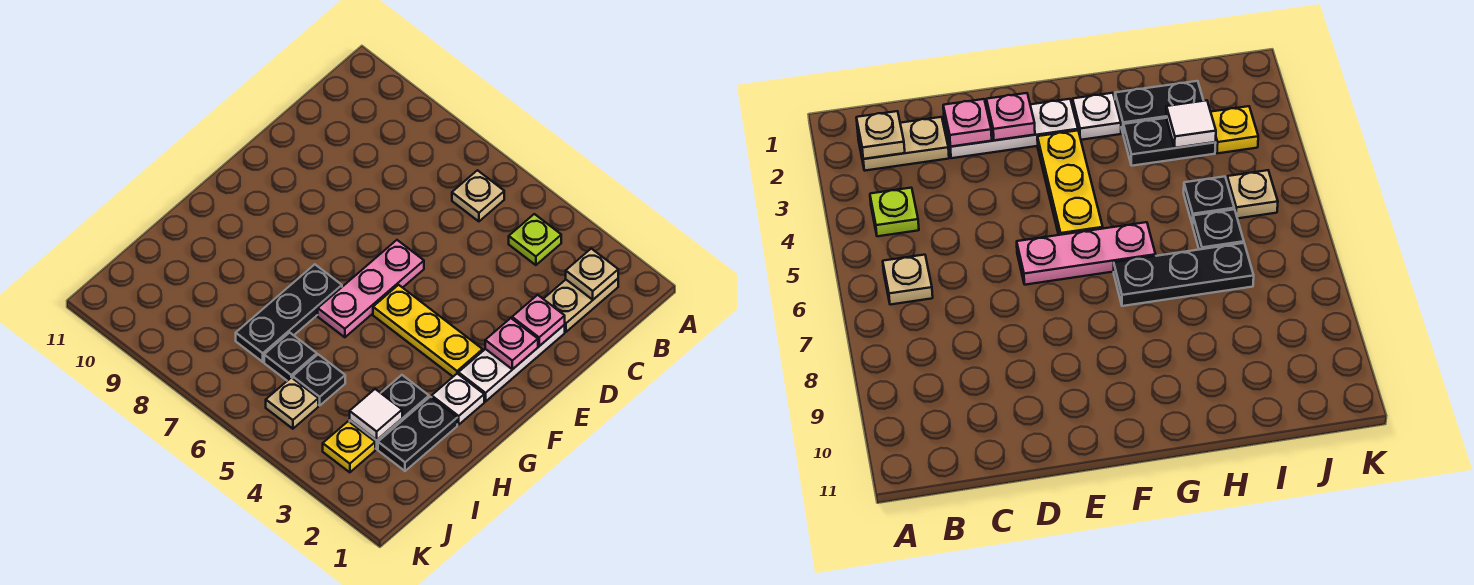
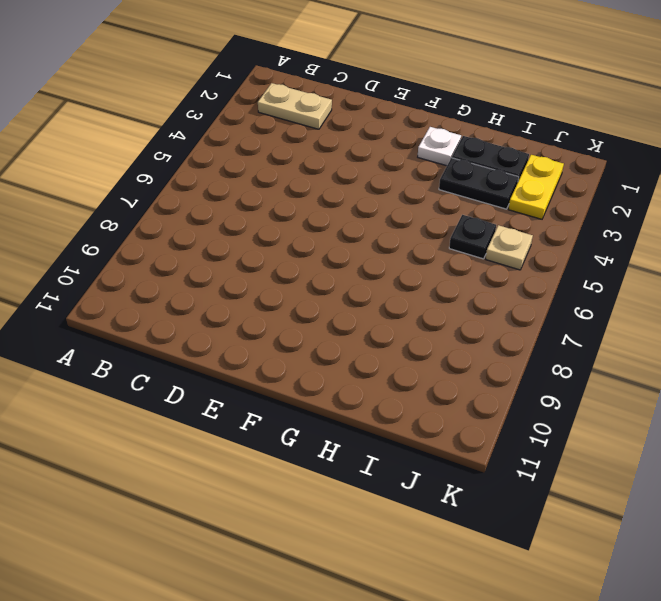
yellow 1x2 plate [508,155,564,219] -> yellow 1x1 plate [323,421,375,472]
none -> lime 1x1 plate [509,214,561,265]
none -> tan 1x1 plate [452,170,504,221]
none -> white 1x3 plate [458,325,565,401]

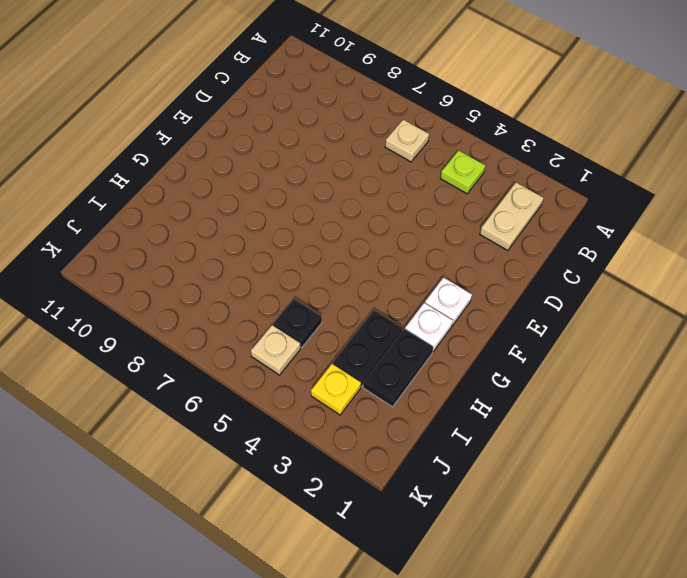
white 1x1 plate [425,277,472,325] -> white 1x3 plate [458,325,565,401]
none -> pink 1x3 plate [318,240,424,337]
none -> yellow 1x3 plate [373,285,483,377]
none -> black 1x3 plate [236,264,342,362]

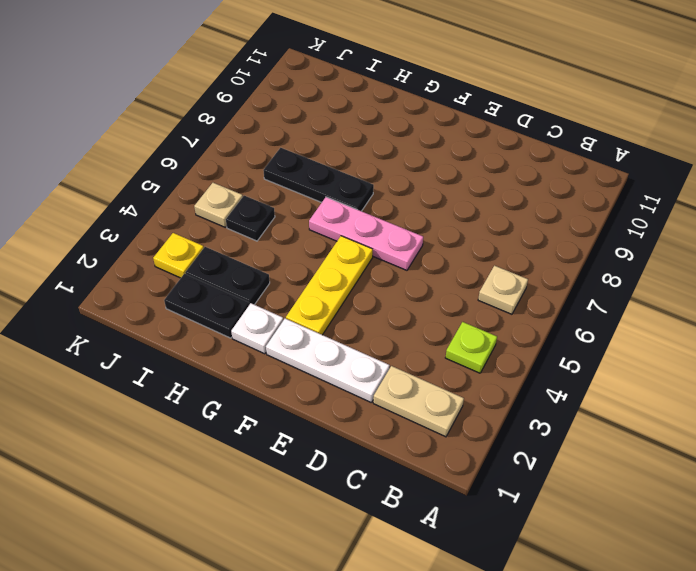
none -> black 1x1 plate [264,333,317,381]
none -> tan 1x1 plate [566,249,618,300]
none -> pink 1x1 plate [512,295,565,346]

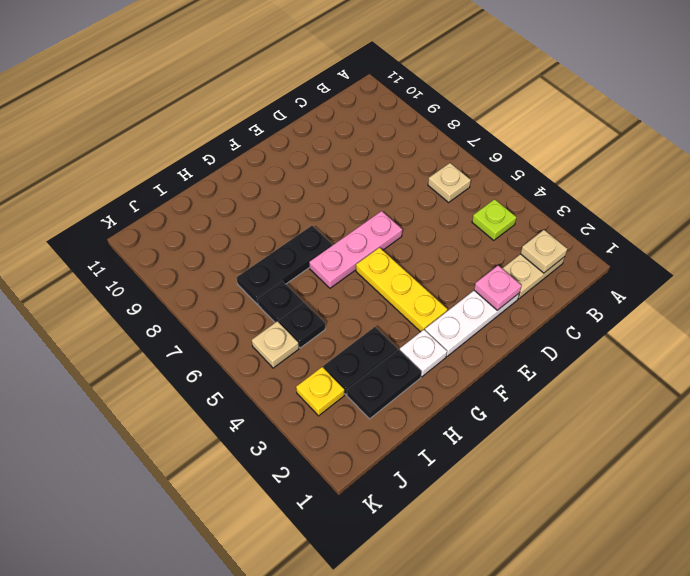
none -> pink 1x1 plate [485,318,538,369]
none -> white 1x1 tile [350,389,402,440]

